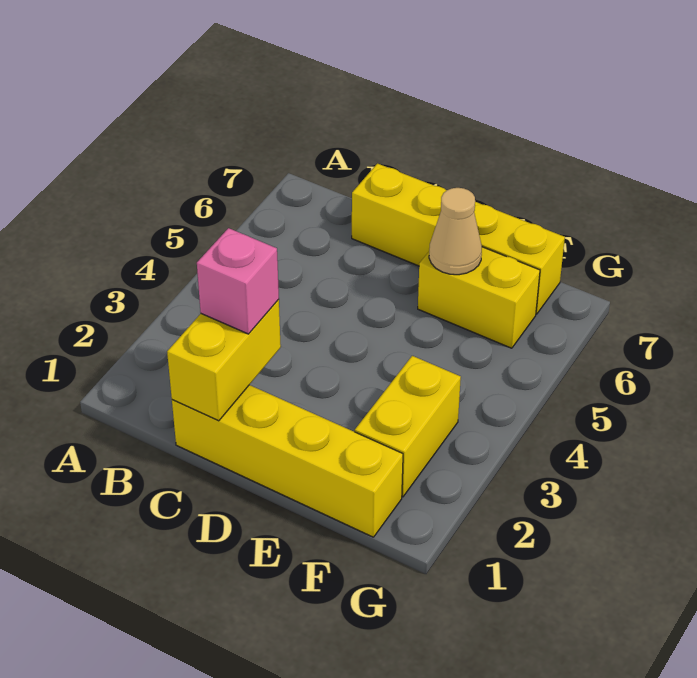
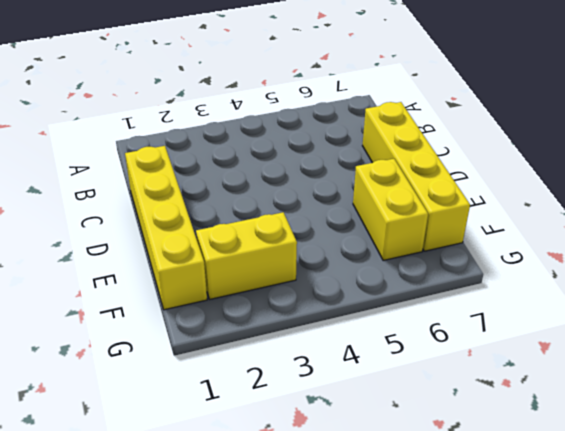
none -> yellow 1x2 brick [167,299,281,421]
none -> tan 1x1 cone [429,188,482,275]

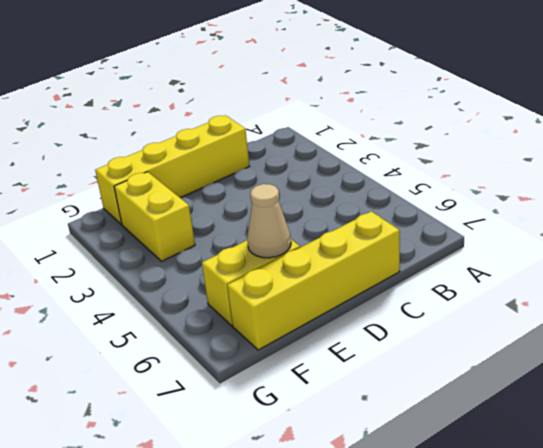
none -> yellow 1x2 brick [167,299,281,421]
none -> pink 1x1 brick [197,228,279,334]

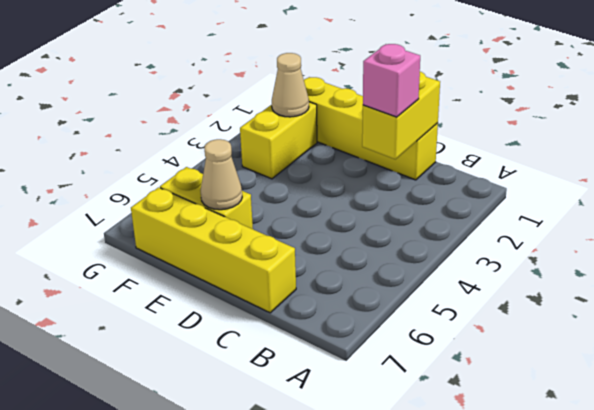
tan 1x1 cone [272,53,309,117] -> none

